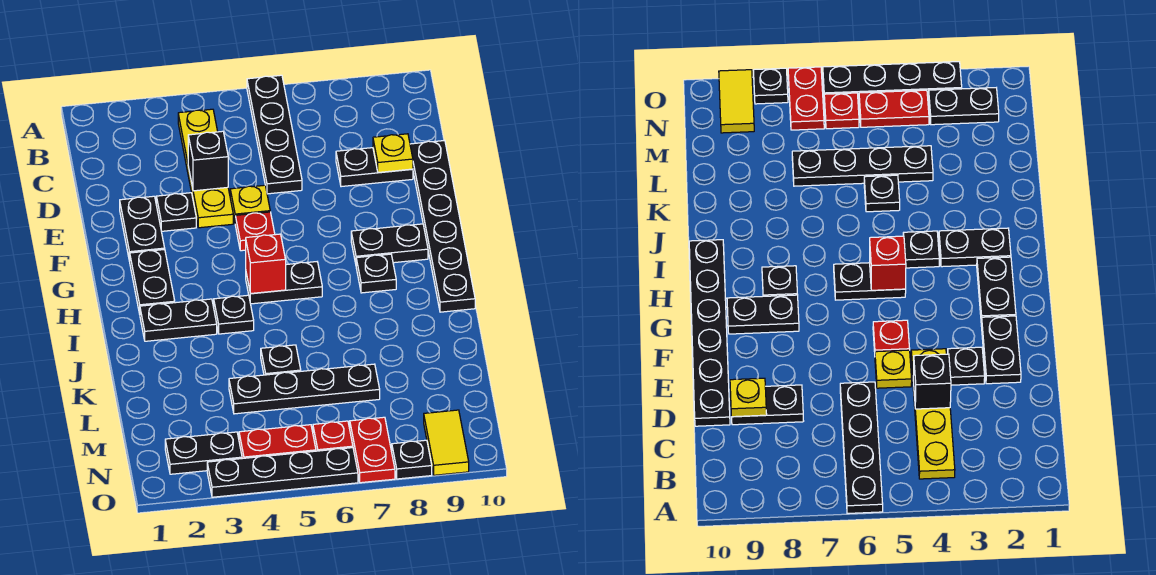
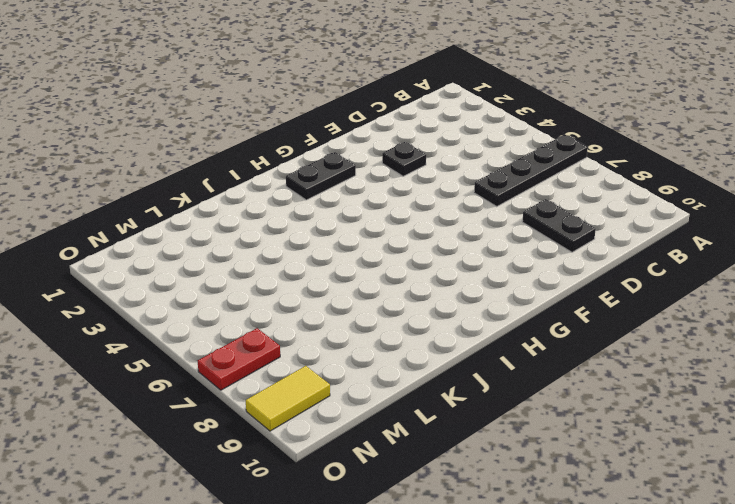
none -> yellow 1x4 plate [178,109,233,228]
none -> black 1x6 plate [410,141,475,312]
none -> black 1x2 plate [120,196,165,261]

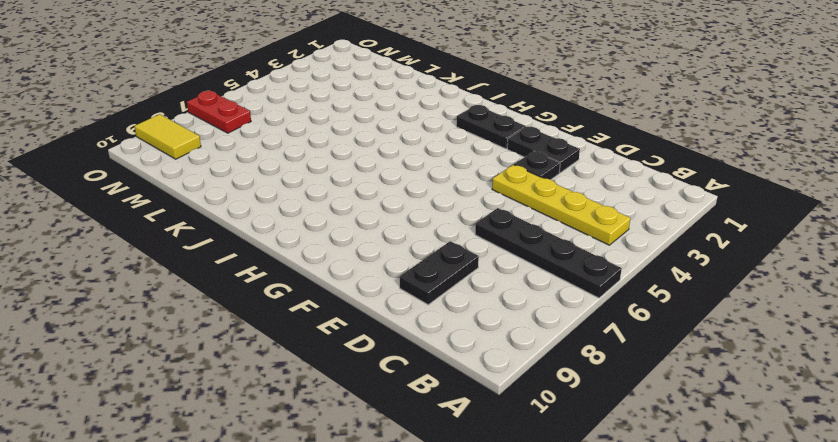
none -> black 1x6 plate [410,141,475,312]
none -> yellow 1x1 plate [230,185,270,221]
none -> red 1x1 plate [235,212,275,251]

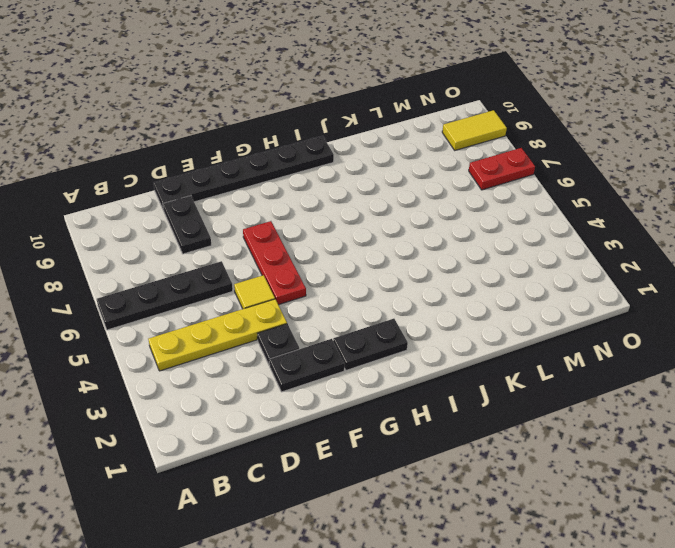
yellow 1x1 tile [234,275,275,309] -> yellow 1x1 plate [230,185,270,221]
red 1x3 plate [243,221,306,305] -> red 1x1 plate [235,212,275,251]
none -> black 1x2 plate [351,224,428,263]
none -> black 1x2 plate [246,262,322,304]
none -> black 1x1 plate [356,254,396,293]

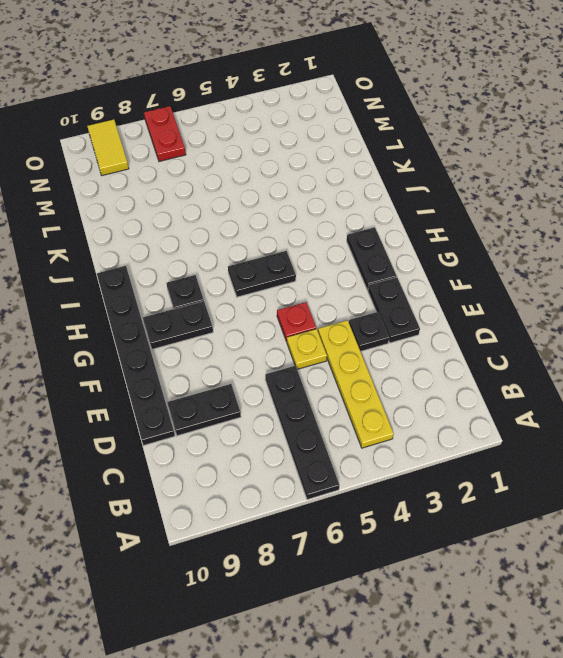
none -> black 1x2 plate [140,299,217,341]
none -> black 1x1 plate [214,295,254,334]
none -> black 1x1 plate [261,345,301,375]

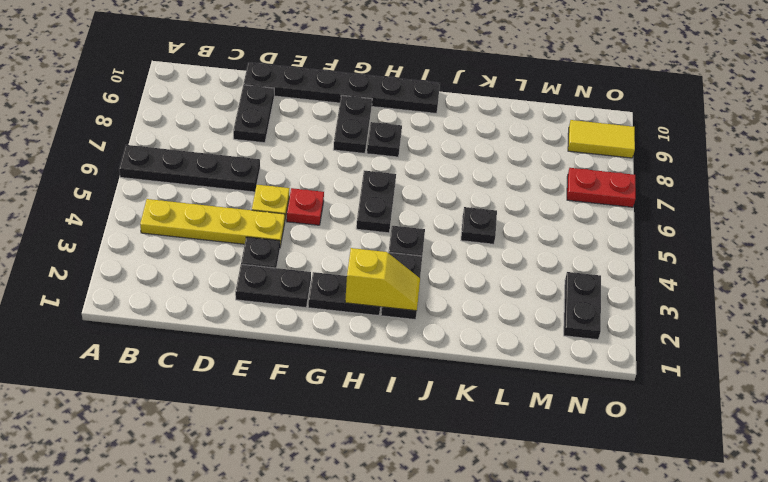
yellow 1x2 slope [345,248,420,311] -> none
none -> black 1x4 plate [229,364,380,414]
none -> red 1x2 plate [239,425,316,458]
none -> red 1x1 plate [313,421,353,451]

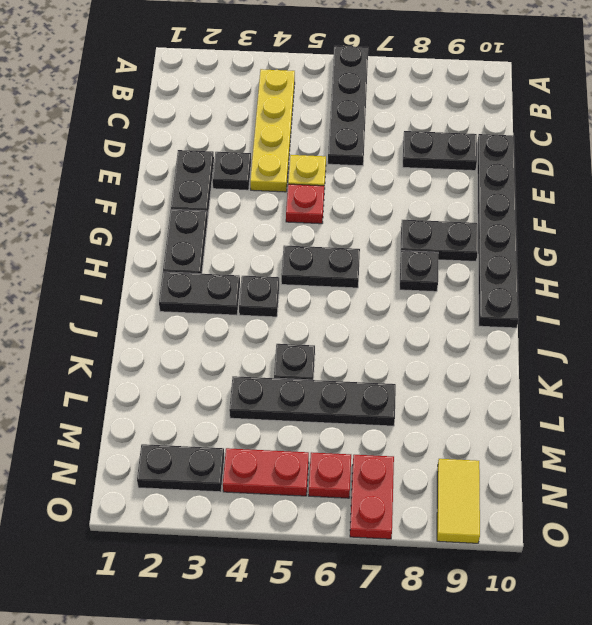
none -> black 1x4 plate [207,448,358,497]
none -> black 1x1 plate [392,440,432,479]
none -> black 1x1 brick [188,131,228,191]

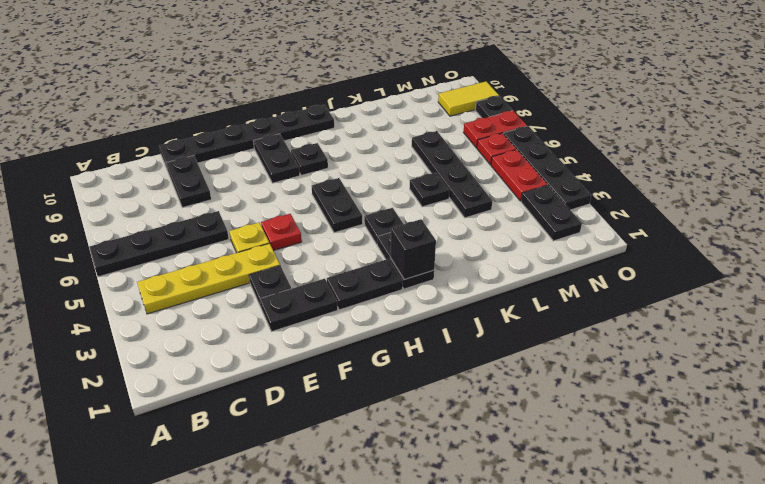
black 1x1 brick [391,219,436,280] -> black 1x1 brick moved to [188,131,228,191]
none -> yellow 1x1 plate [373,134,413,173]
none -> red 1x1 brick [246,234,286,294]

